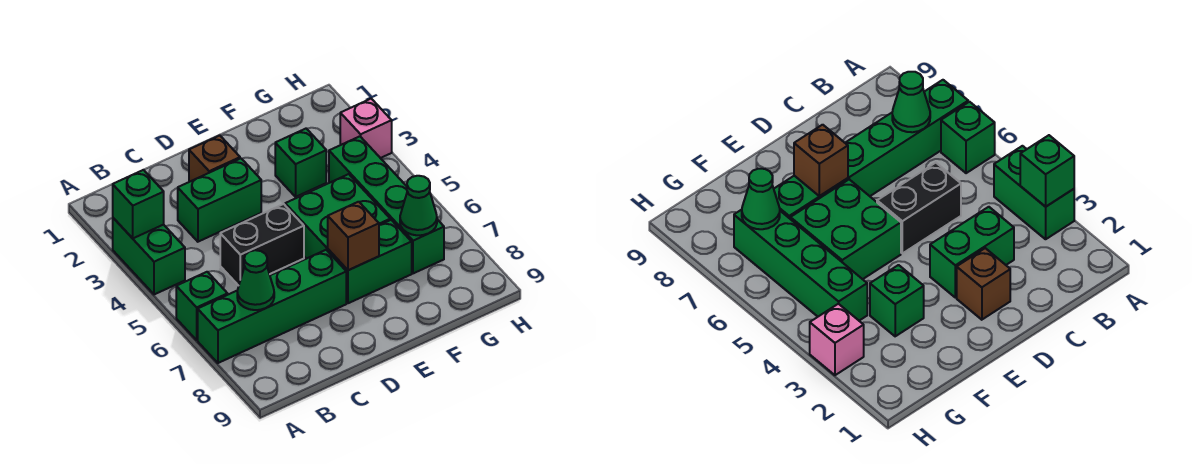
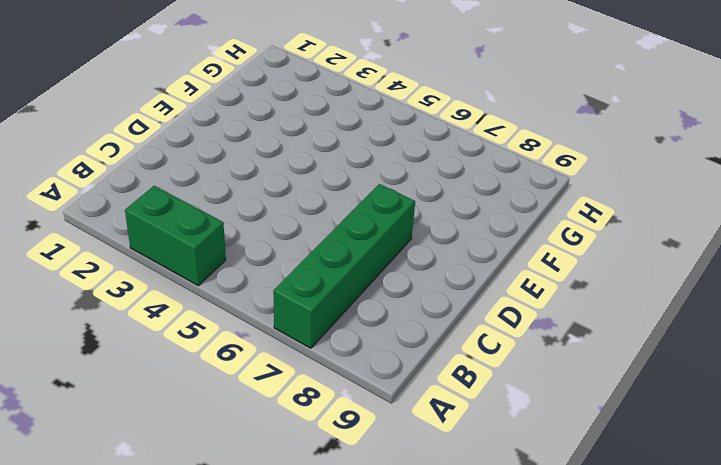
none -> green 1x1 brick [176,272,228,340]
none -> green 1x2 brick [178,158,261,242]
none -> black 1x2 brick [220,204,304,286]

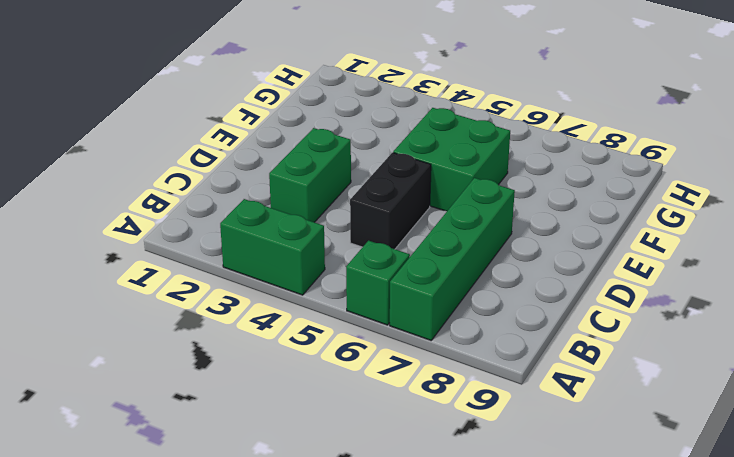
none -> brown 1x1 brick [189,135,240,182]
none -> green 1x2 brick [328,220,412,303]
none -> green 1x1 brick [275,129,326,197]

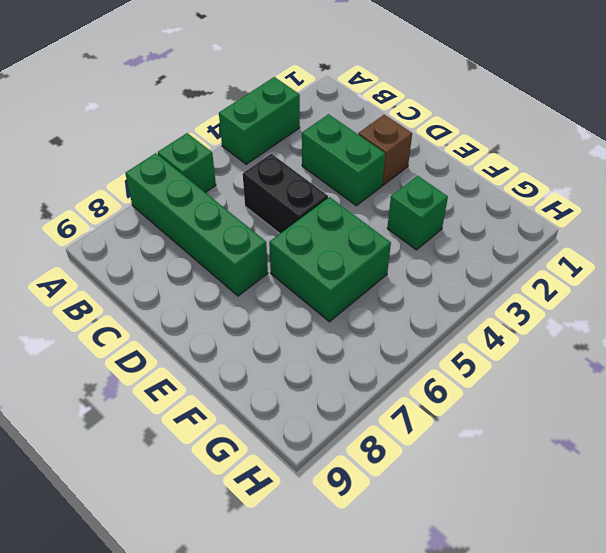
none -> green 1x2 brick [328,220,412,303]
none -> green 1x4 brick [329,136,444,273]
none -> pink 1x1 brick [340,99,392,158]

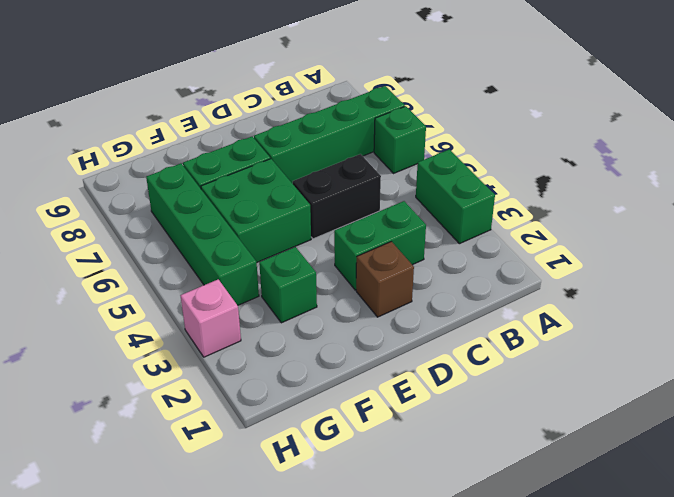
none -> green 1x1 brick [113,170,164,238]
none -> green 1x1 cone [237,250,274,310]
none -> brown 1x1 brick [328,202,379,270]

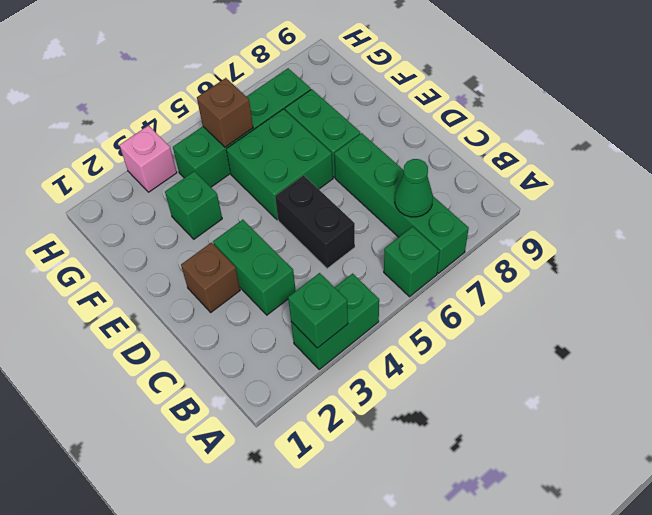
brown 1x1 brick [197,78,253,147] -> brown 1x1 brick moved to [328,202,379,270]
none -> green 1x1 cone [400,176,437,235]

